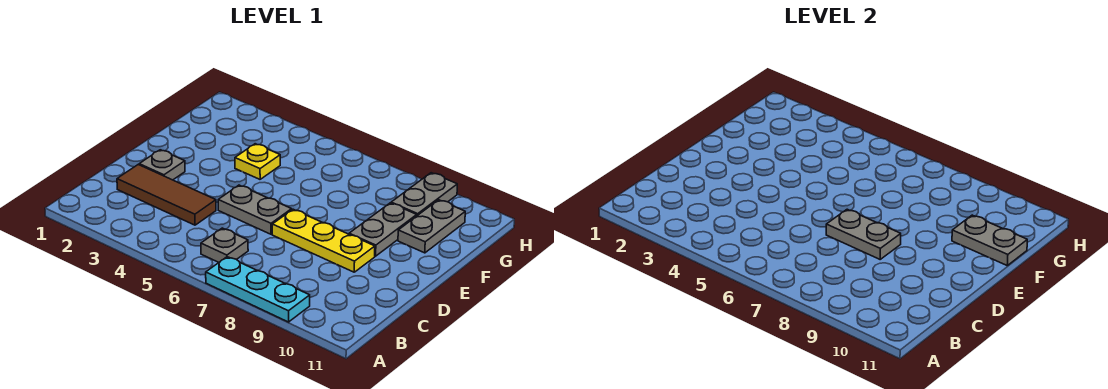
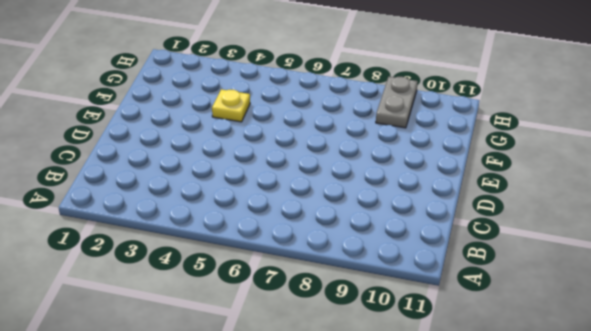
none -> cyan 1x3 plate [206,257,310,322]
none -> grey 1x1 plate [201,228,248,263]
none -> brown 1x3 tile [117,165,216,225]

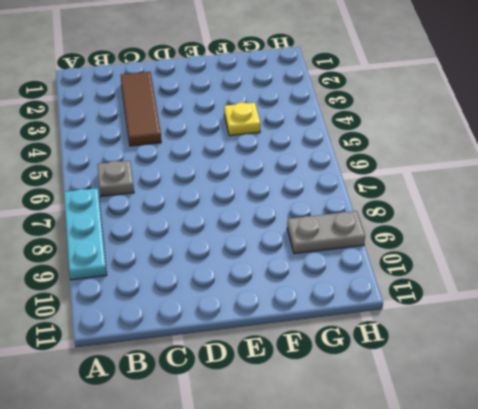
none -> grey 1x1 plate [139,150,185,180]
none -> grey 1x2 plate [218,185,292,234]
none -> yellow 1x3 plate [272,209,375,272]

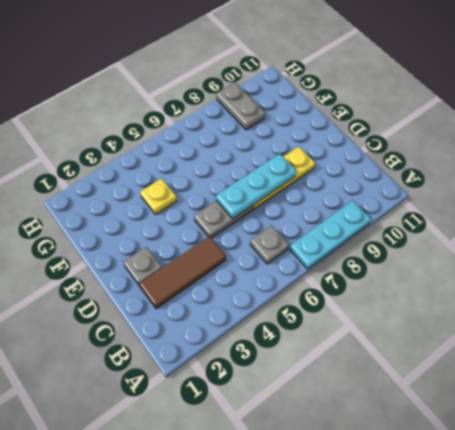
cyan 1x3 plate [216,154,296,219] -> grey 1x2 plate [826,209,901,259]
none -> grey 1x2 plate [349,203,417,256]
none -> grey 1x2 plate [398,200,465,253]
none -> grey 1x2 plate [952,215,1027,265]

